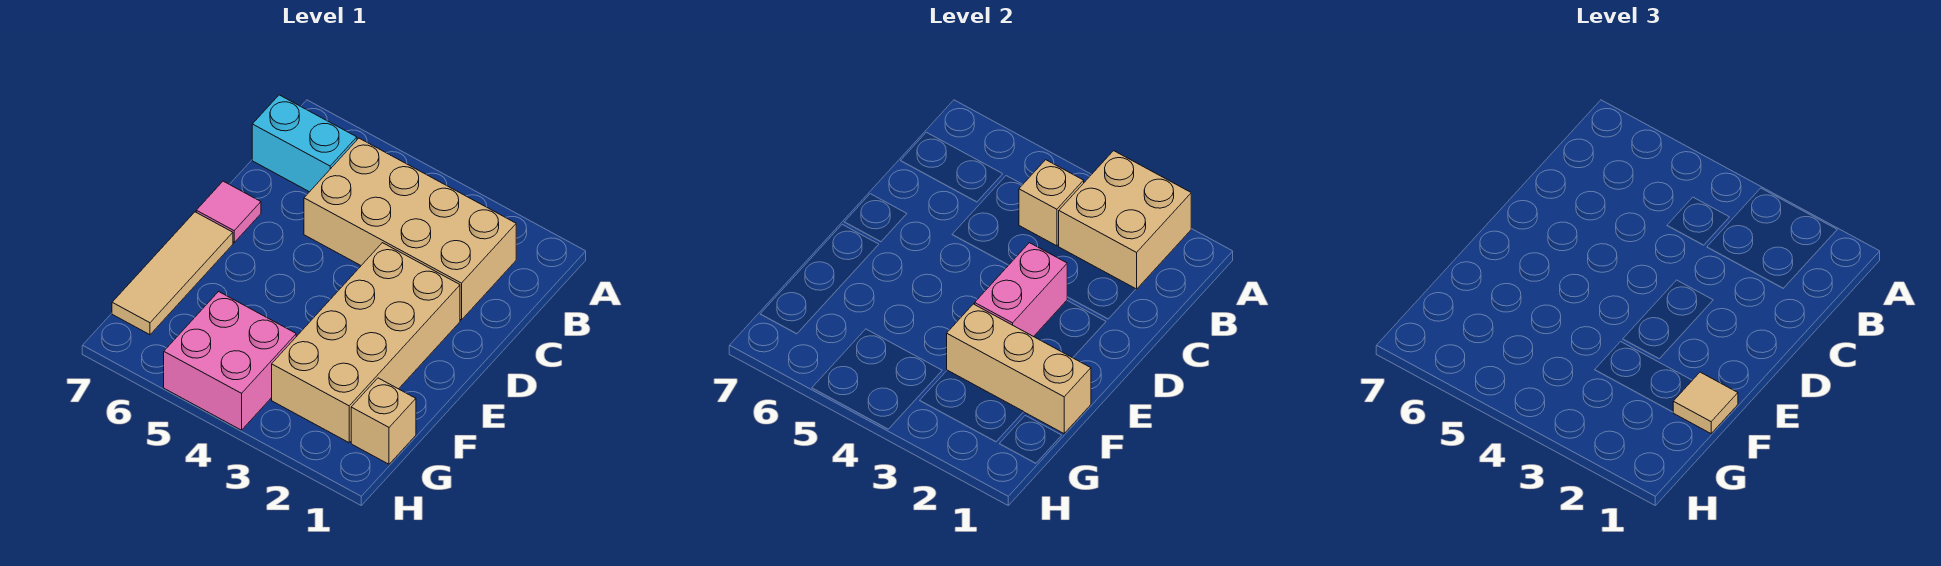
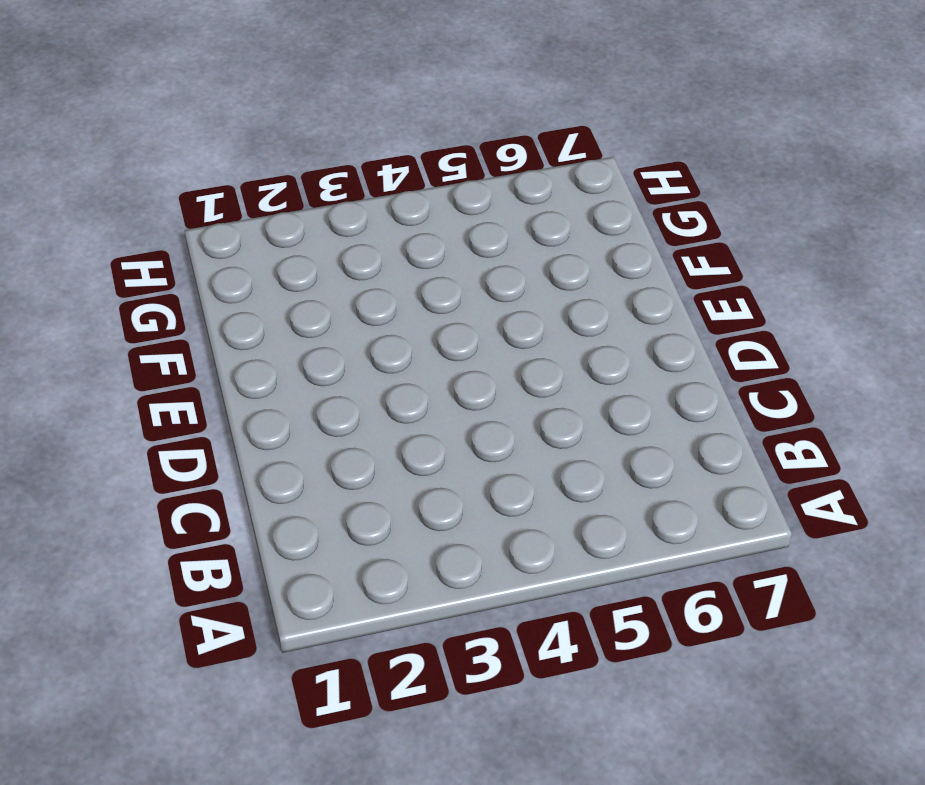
none -> tan 2x4 brick [304,138,516,320]
none -> cyan 1x2 brick [252,95,357,192]
none -> tan 2x4 brick [272,243,460,443]

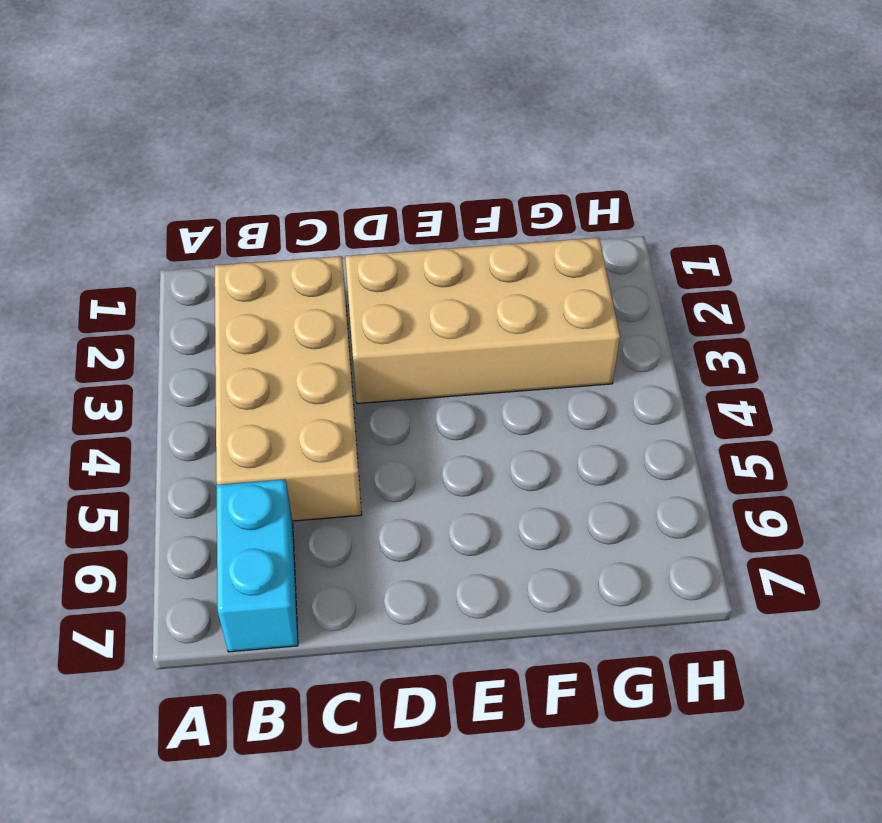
none -> pink 1x1 tile [196,181,261,242]
none -> tan 1x3 tile [112,212,233,335]
none -> tan 1x1 brick [351,378,416,464]

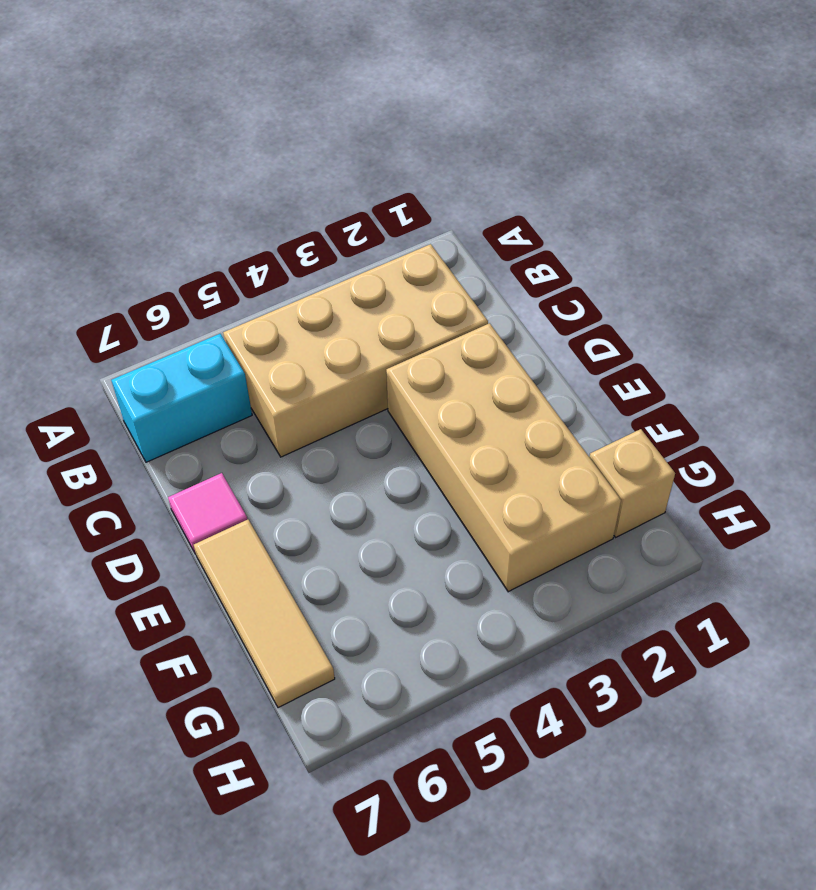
none -> pink 2x2 brick [164,292,296,430]
none -> tan 2x2 brick [1059,151,1191,289]
none -> tan 1x1 brick [1019,160,1084,246]

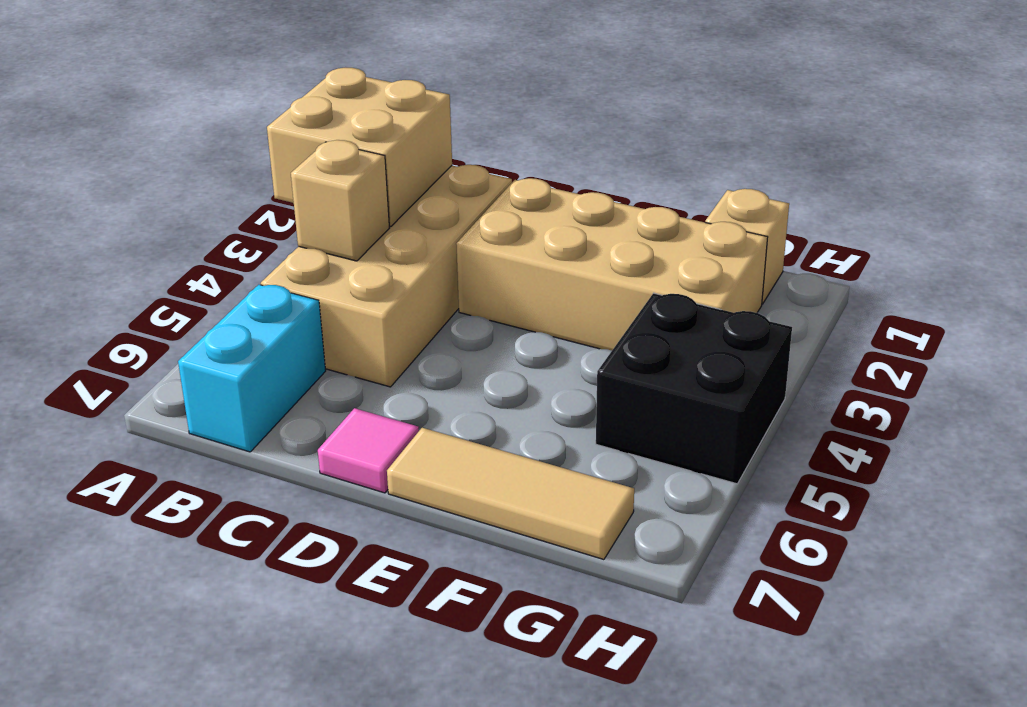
black 2x2 brick [596,293,792,484] -> pink 2x2 brick [164,292,296,430]
none -> pink 1x2 brick [975,243,1067,337]
none -> tan 1x3 brick [947,304,1091,433]
none -> tan 1x1 tile [1673,372,1738,433]

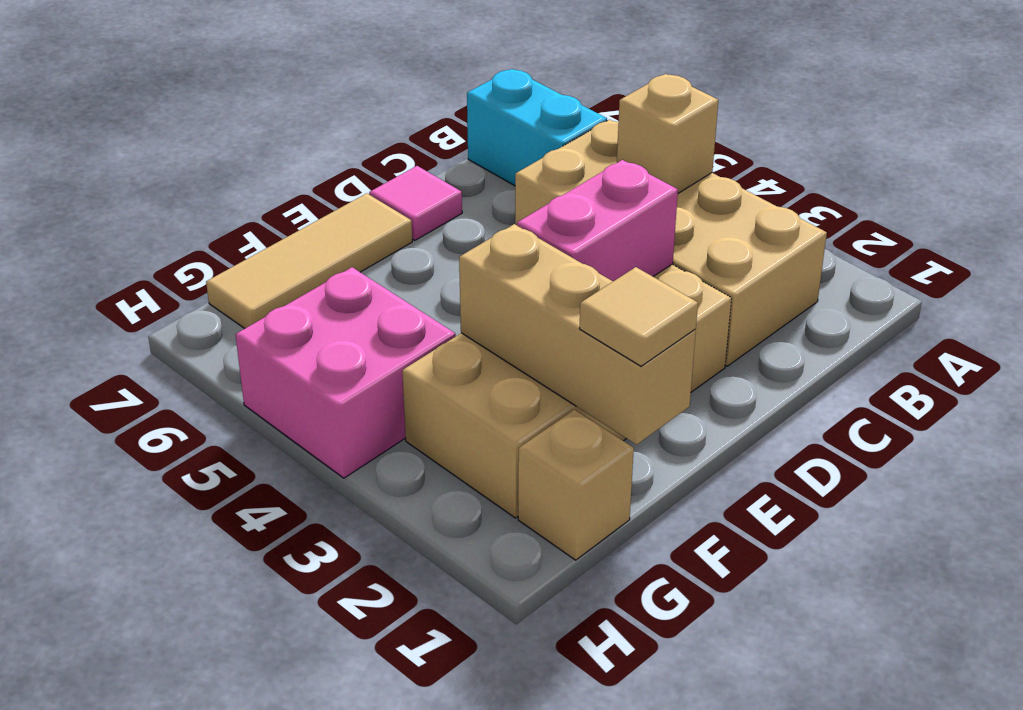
none -> tan 2x2 brick [1059,151,1191,289]

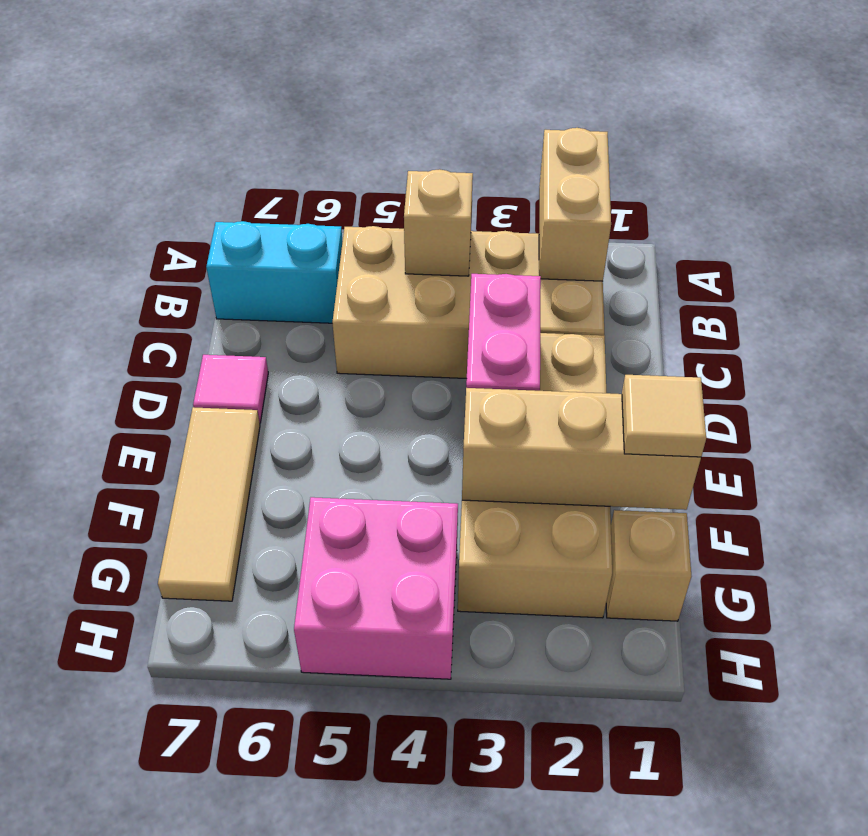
tan 1x2 brick [539,128,611,281] -> tan 2x2 brick [1059,151,1191,289]

